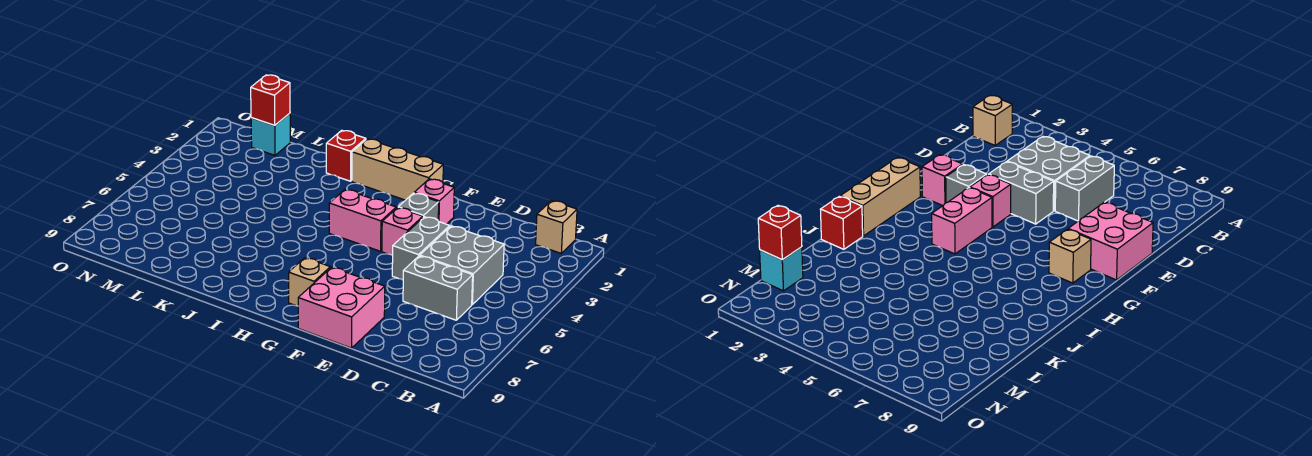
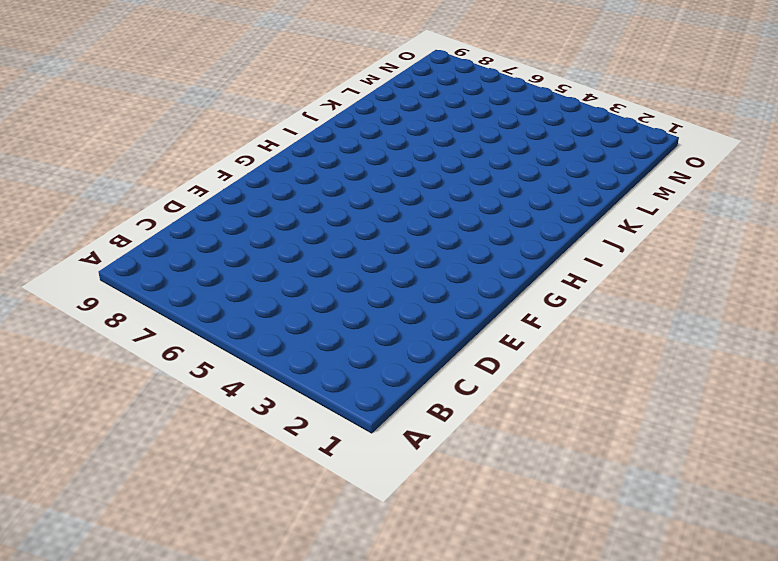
none -> tan 1x1 brick [536,201,577,253]
none -> grey 2x2 brick [420,226,504,304]
none -> grey 1x2 brick [403,256,473,320]

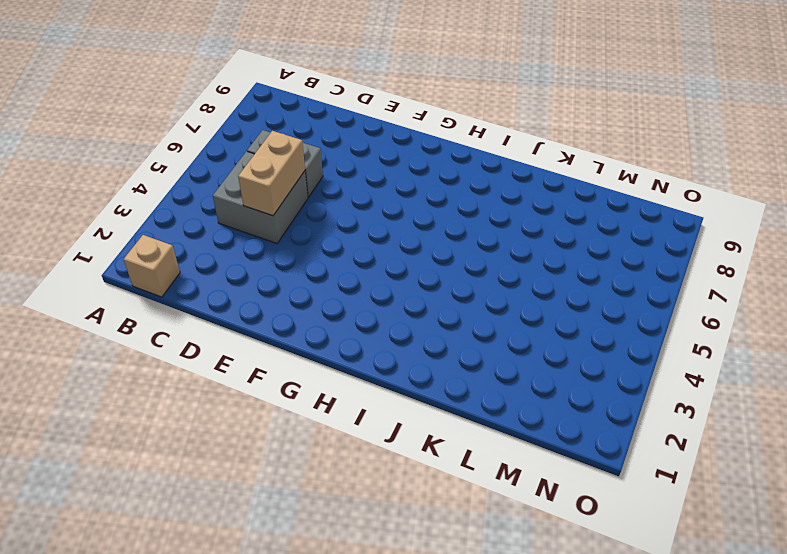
tan 1x2 brick [238,131,305,216] -> none
none -> grey 1x2 brick [392,217,450,280]
none -> pink 2x2 brick [298,267,385,348]
none -> pink 1x1 brick [414,179,454,224]

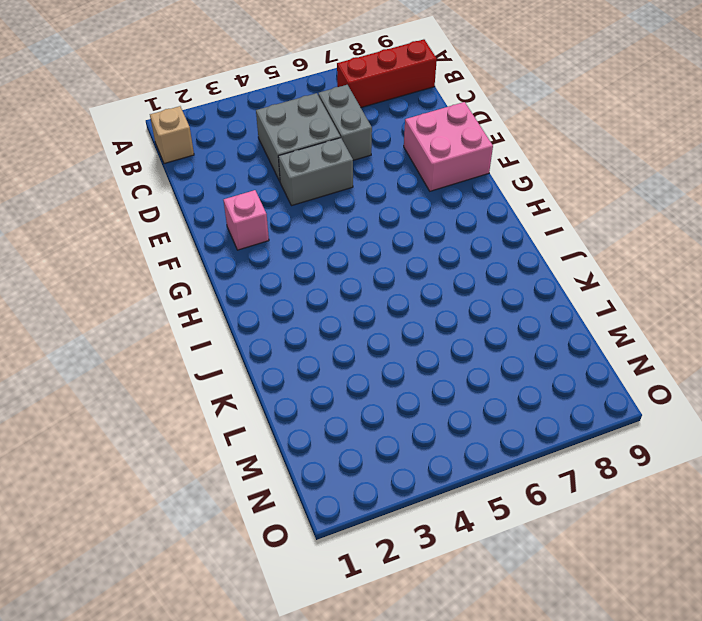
red 1x3 brick [337,39,437,108] -> none
none -> grey 1x1 brick [398,193,439,220]
none -> pink 1x1 brick [382,208,423,256]
none -> tan 1x3 brick [352,139,443,200]

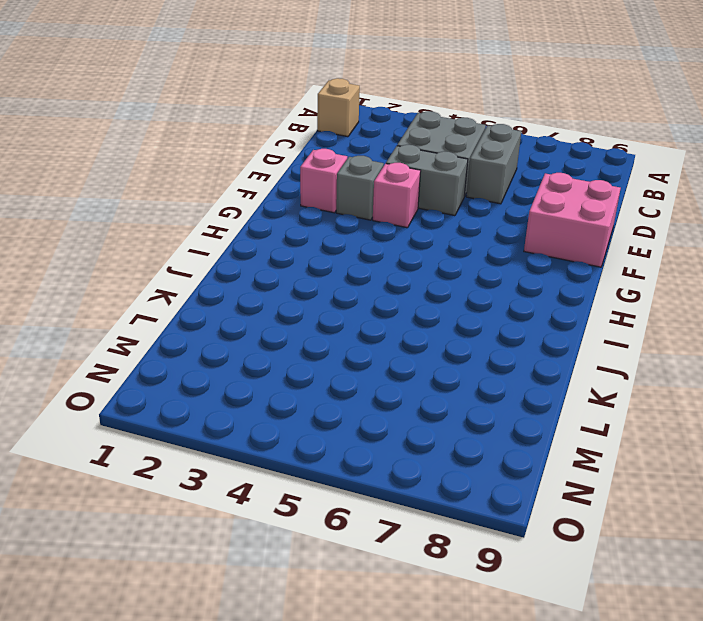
none -> tan 1x3 brick [352,139,443,200]
none -> pink 1x2 brick [329,190,396,251]
none -> tan 1x1 brick [289,258,330,306]

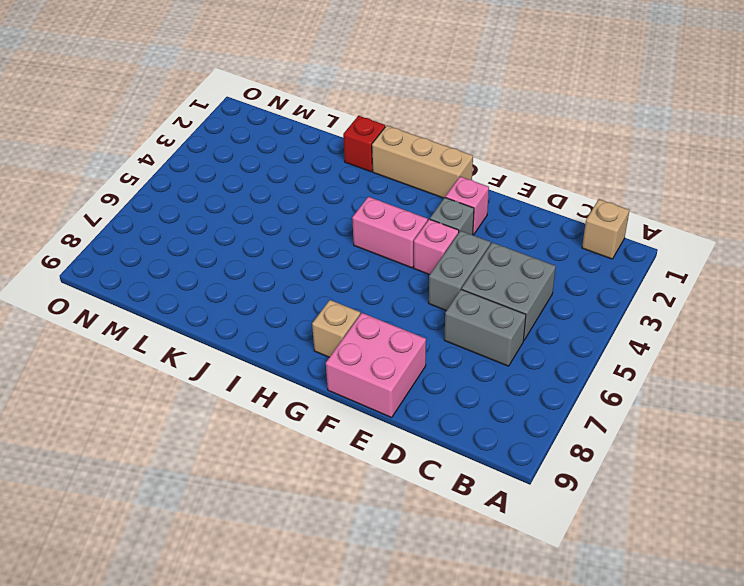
none -> cyan 1x1 brick [251,113,290,155]
none -> red 1x1 brick [251,75,290,125]

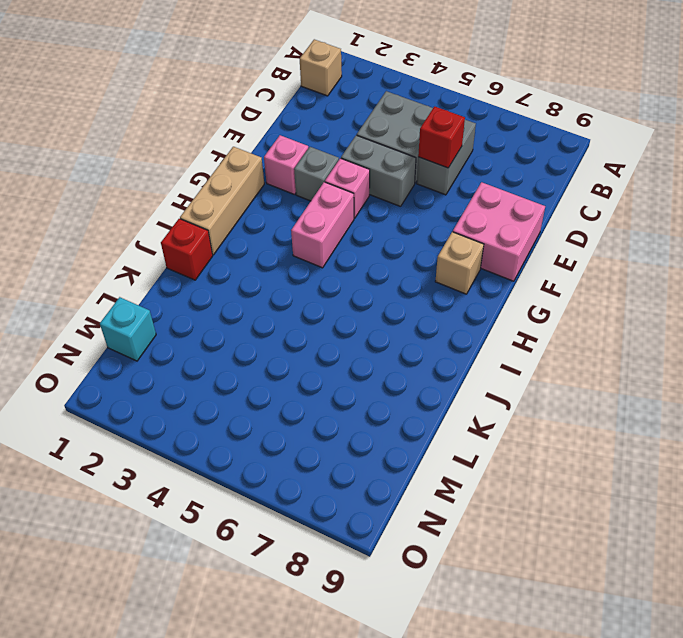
red 1x1 brick [418,106,465,168] -> red 1x1 brick moved to [251,75,290,125]

